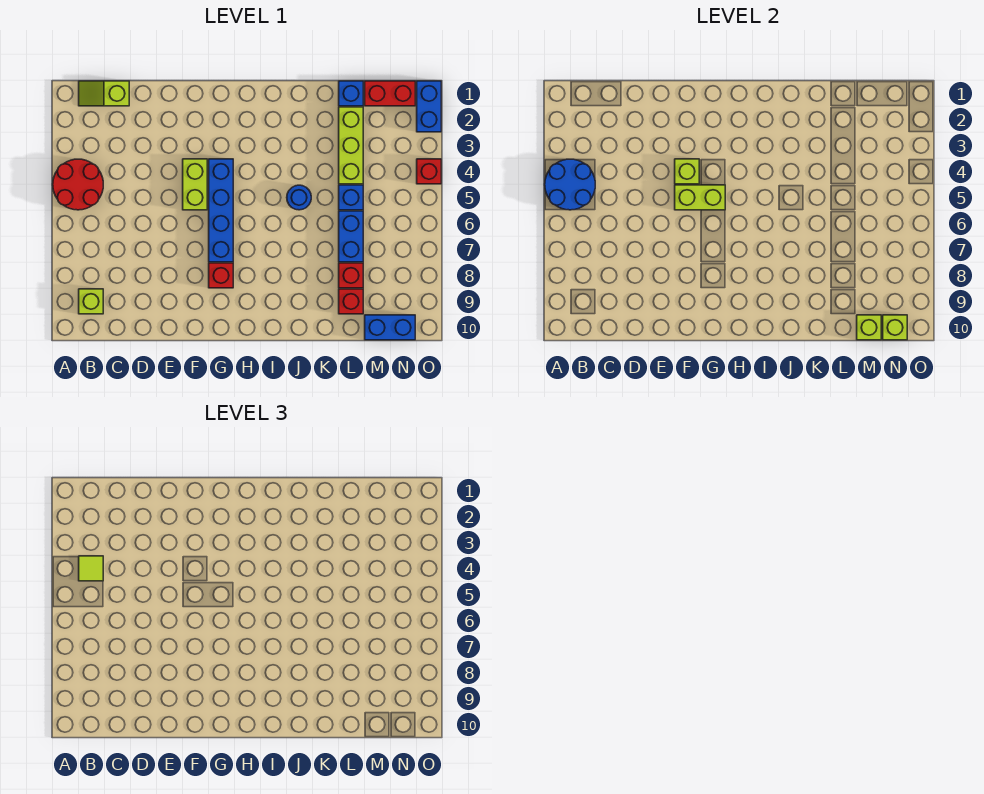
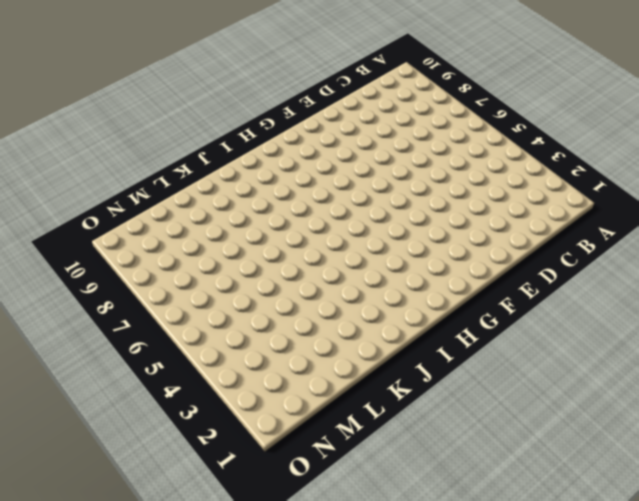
none -> red 2x2 round brick [53,159,103,210]
none -> lime 1x2 slope [79,81,129,106]
none -> lime 1x1 brick [79,289,103,314]

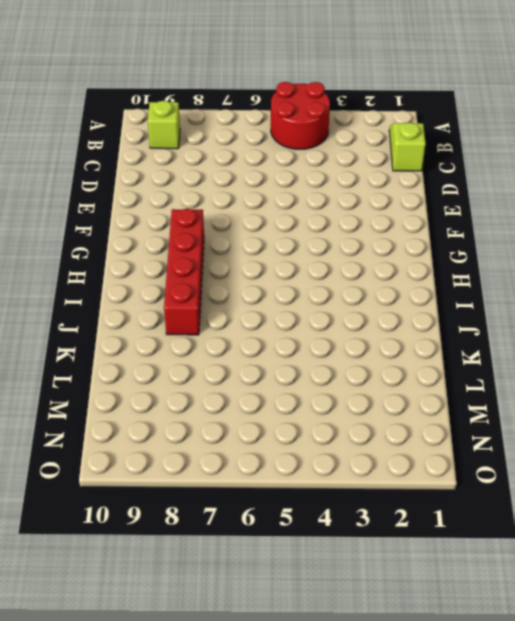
red 1x4 brick [164,209,204,335] -> red 1x1 brick [209,263,233,288]
none -> lime 1x2 brick [183,159,207,210]
none -> blue 1x4 brick [209,159,233,262]
none -> blue 1x1 round brick [287,185,311,210]

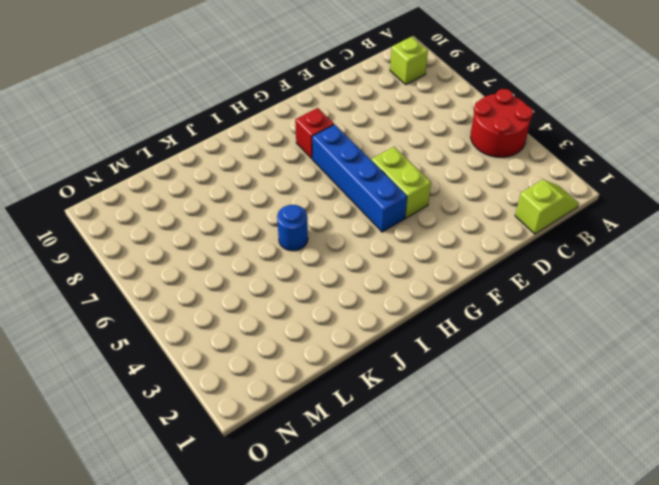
none -> blue 1x1 brick [339,81,363,106]
none -> lime 1x3 brick [339,107,363,184]
none -> blue 1x1 brick [339,185,363,210]

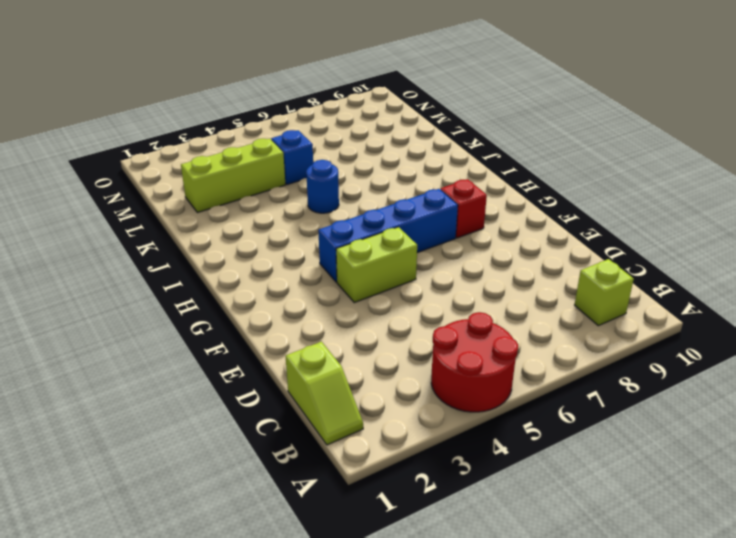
none -> blue 1x1 brick [339,81,363,106]
none -> blue 1x2 brick [339,211,363,262]
none -> red 1x1 brick [339,263,363,288]

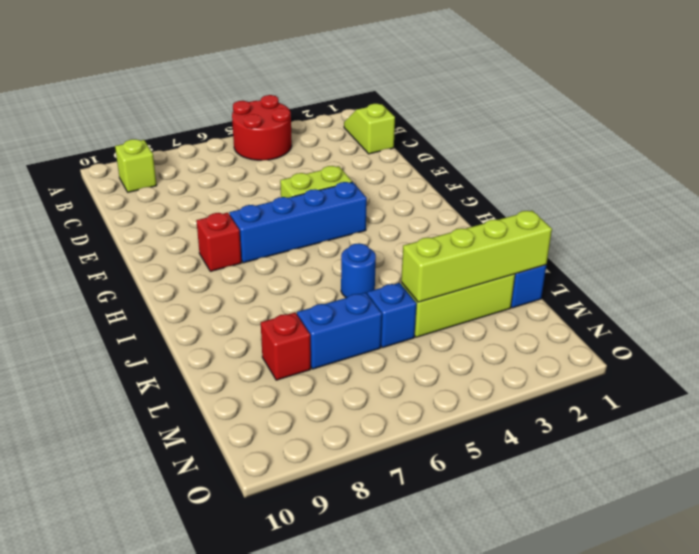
lime 1x4 brick [401,210,552,302] -> none
none -> red 1x1 brick [339,289,363,314]
none -> red 1x2 brick [365,81,415,106]
none -> blue 1x2 brick [365,315,415,340]

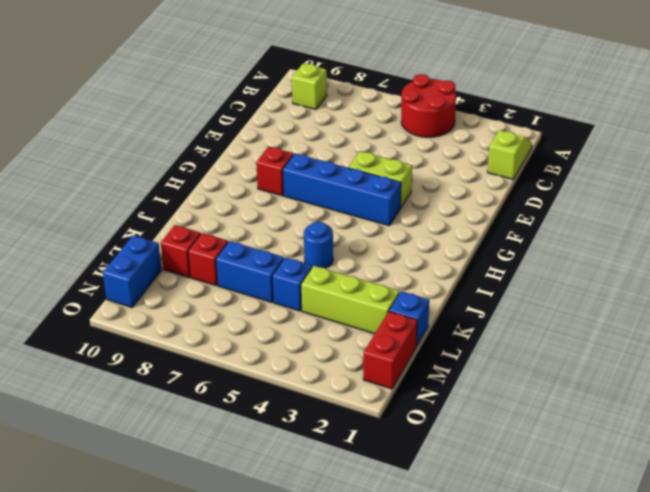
none -> blue 1x2 brick [417,81,441,132]
none -> red 1x1 brick [417,159,441,184]
none -> blue 2x2 round brick [545,159,595,210]

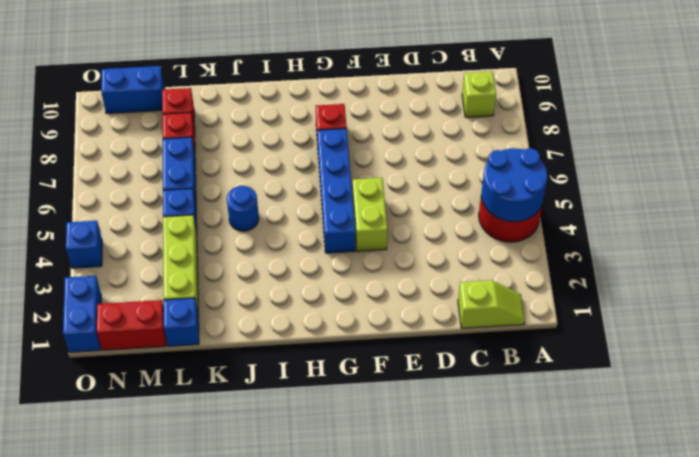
blue 1x1 brick [66,221,102,268] -> red 1x1 brick [417,159,441,184]
none -> lime 1x1 brick [675,159,699,184]
none -> lime 1x2 brick [675,185,725,210]
none -> lime 1x1 brick [857,315,881,340]

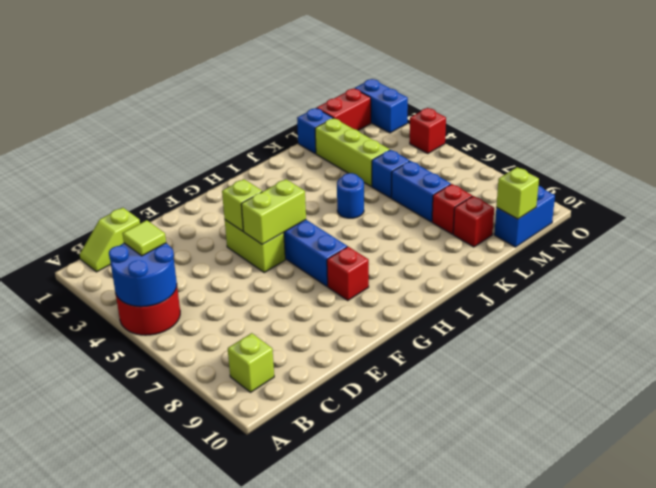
none -> lime 1x1 brick [883,315,907,340]

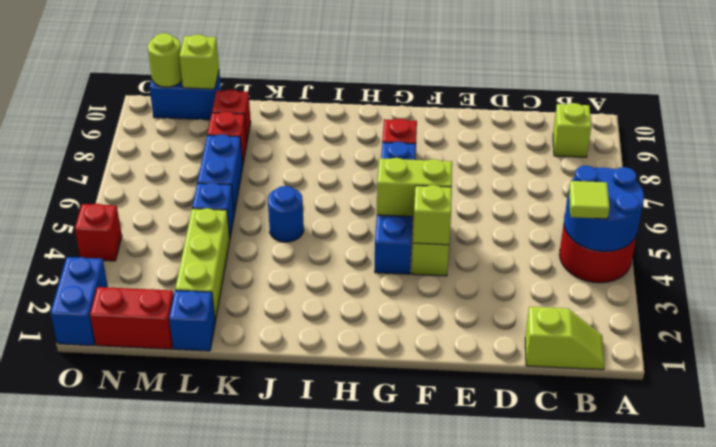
lime 1x1 round brick [148,33,182,87] -> lime 1x1 brick [883,315,907,340]

